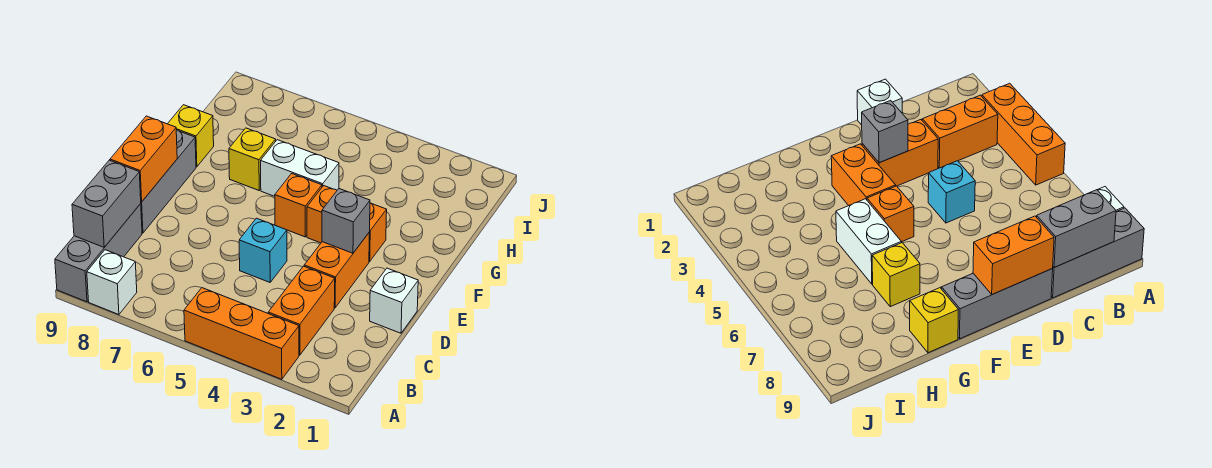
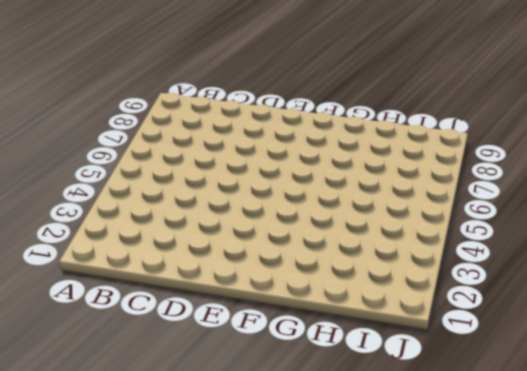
none -> orange 1x3 brick [184,288,299,379]
none -> white 1x1 brick [87,250,137,315]
none -> grey 1x3 brick [55,204,142,302]

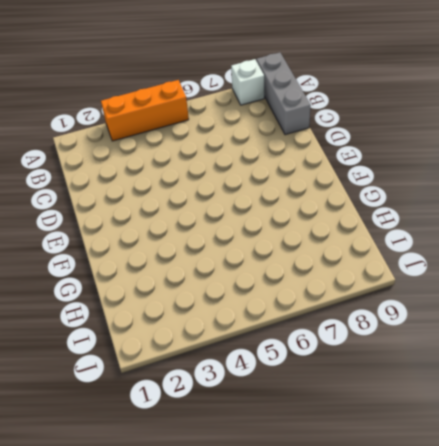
none -> orange 1x2 brick [268,266,335,355]
none -> white 1x1 brick [370,268,418,333]
none -> orange 1x2 brick [304,232,370,308]

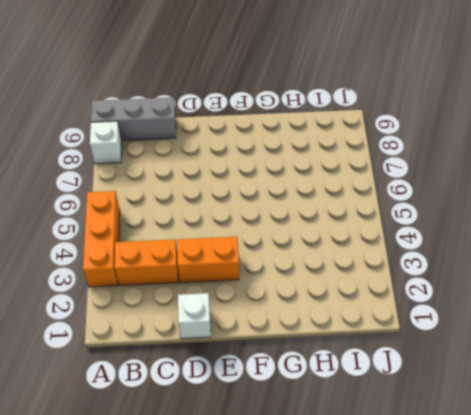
none -> cyan 1x1 brick [239,218,287,282]
none -> grey 1x3 brick [141,130,196,233]
none -> orange 1x2 brick [307,186,387,261]

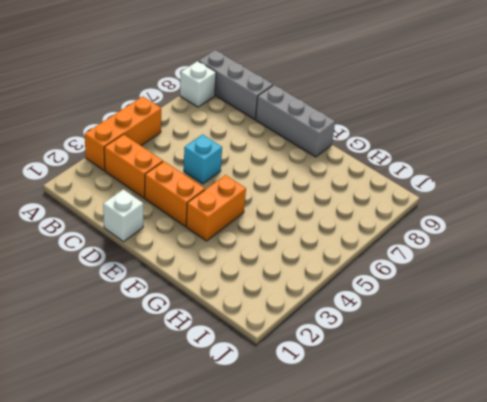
none -> orange 1x1 brick [275,174,322,237]
none -> white 1x2 brick [261,140,339,196]
none -> yellow 1x1 brick [229,128,276,190]

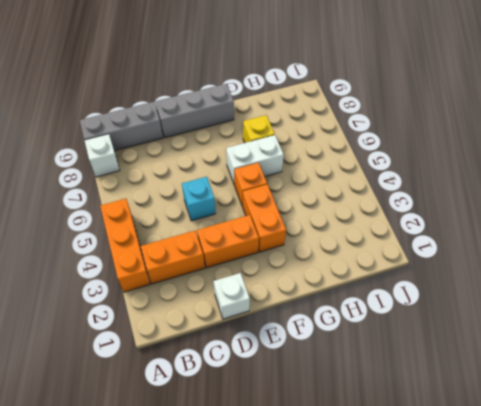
white 1x2 brick [226,135,284,185] -> white 1x2 brick turned to [261,140,339,196]
none -> yellow 1x1 brick [168,105,214,167]
none -> grey 1x2 brick [72,160,141,247]
none -> orange 1x2 brick [110,116,177,202]

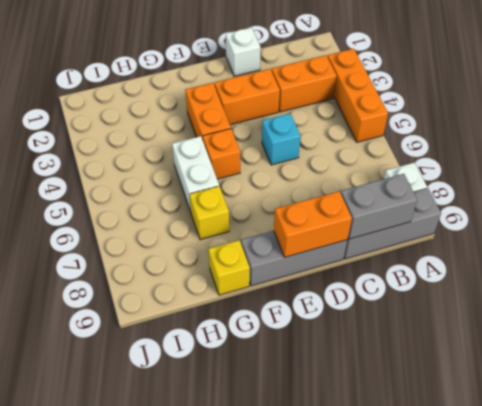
none -> grey 1x1 brick [322,189,370,253]

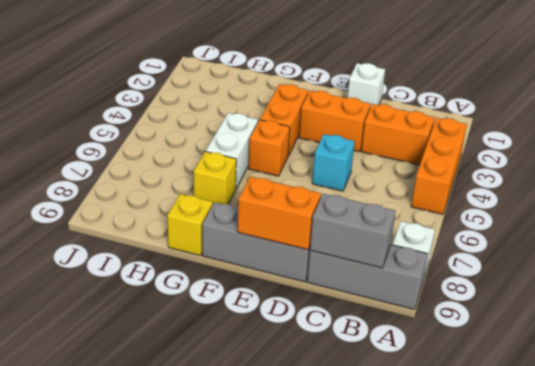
none -> grey 1x1 brick [322,189,370,253]

